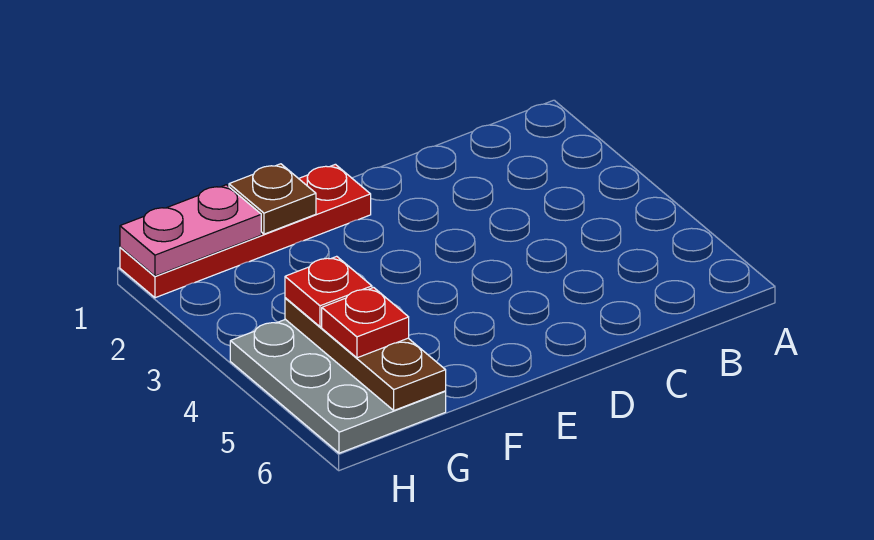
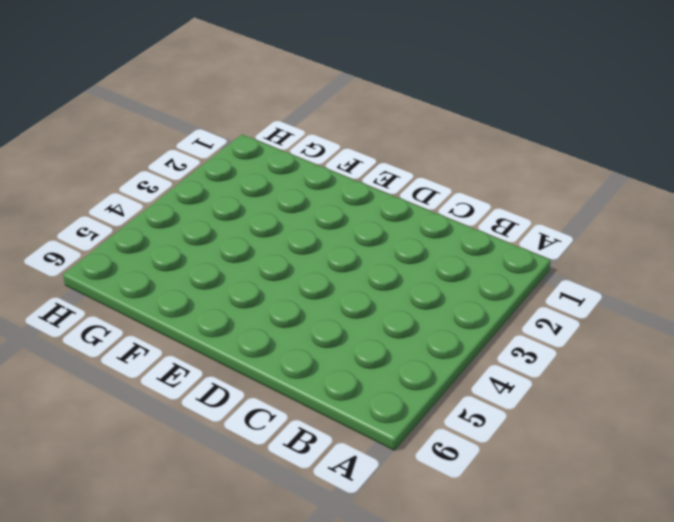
none -> red 1x4 plate [120,164,371,298]
none -> grey 2x3 plate [230,319,446,453]

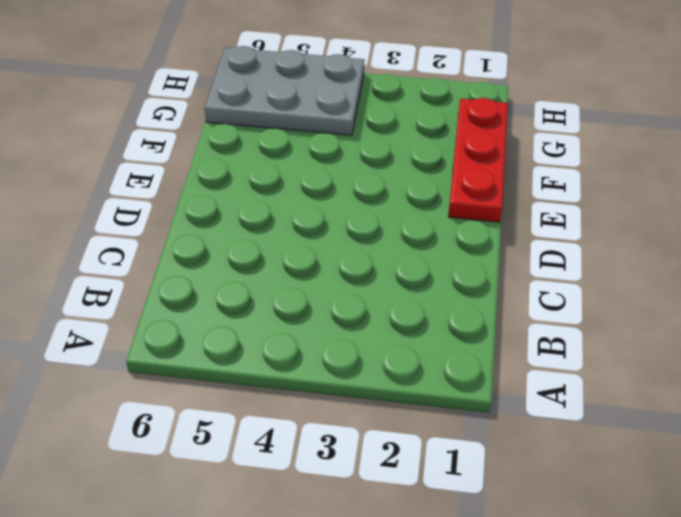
red 1x3 plate [448,98,508,222] -> red 1x4 plate [120,164,371,298]
none -> brown 1x1 plate [229,164,316,234]
none -> pink 1x2 plate [120,185,261,276]

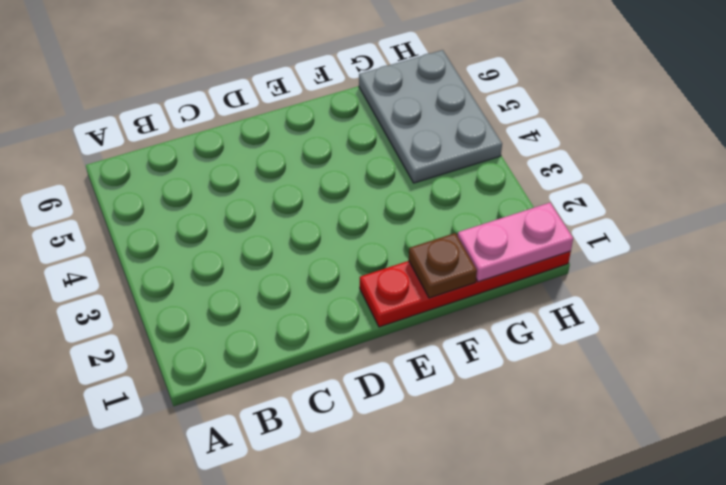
none -> brown 1x3 plate [285,298,446,410]
none -> red 1x1 plate [285,256,372,327]

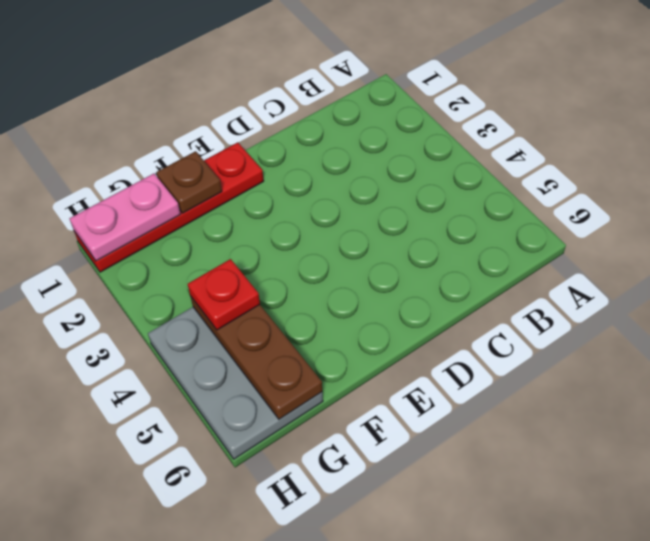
none -> red 1x1 plate [322,288,409,358]

